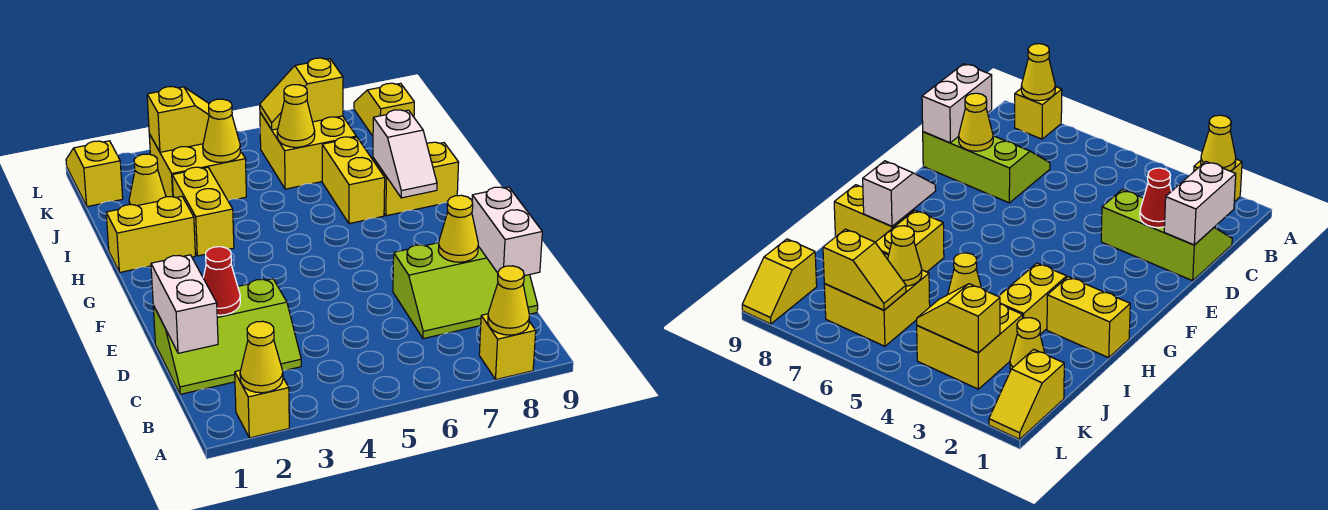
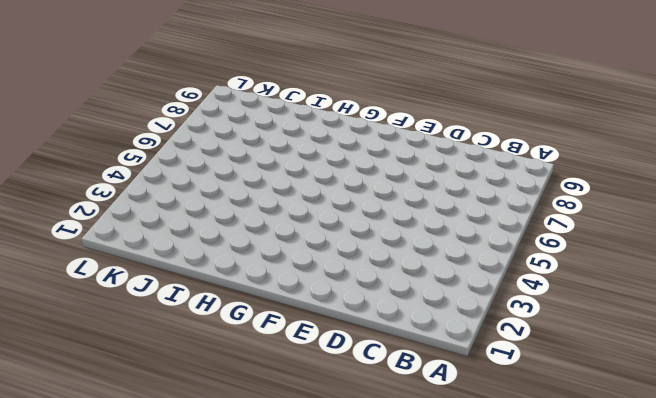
none -> yellow 1x1 brick [235,370,289,438]
none -> yellow 1x1 brick [479,314,536,379]
none -> lime 2x3 slope [153,279,301,394]

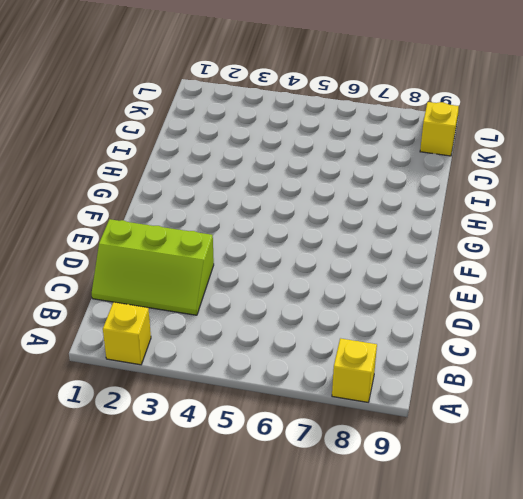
none -> lime 2x3 slope [393,243,538,339]
none -> yellow 1x2 brick [106,196,195,272]
none -> yellow 1x2 brick [172,167,234,256]

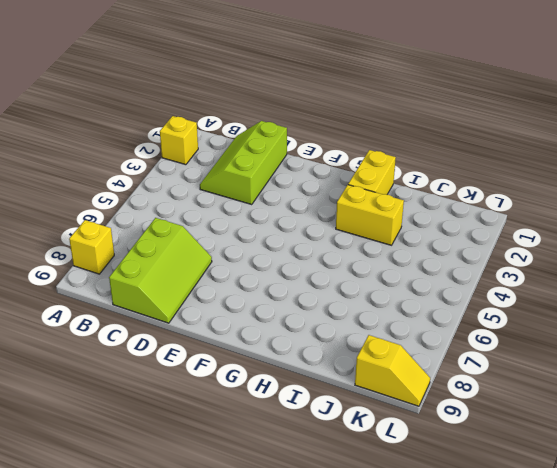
lime 2x3 slope [109,218,212,323] -> lime 2x3 slope turned to [393,243,538,339]
none -> yellow 1x2 brick [322,137,385,224]
none -> yellow 1x2 brick [373,142,459,216]
none -> yellow 1x1 cone [129,154,166,206]

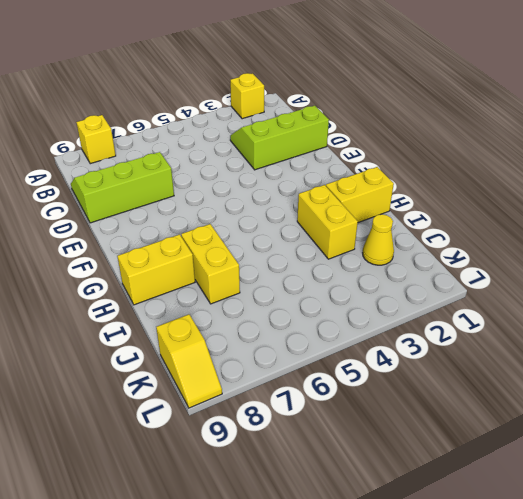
none -> yellow 2x2 brick [149,134,246,200]
none -> yellow 2x2 brick [260,112,356,189]
none -> yellow 1x2 slope [66,141,123,207]

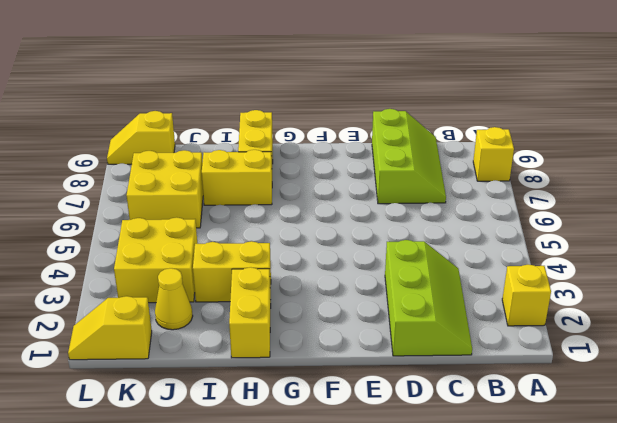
none -> yellow 1x1 cone [240,321,283,393]
none -> yellow 1x1 cone [488,266,529,335]
none -> white 1x2 brick [151,255,218,353]

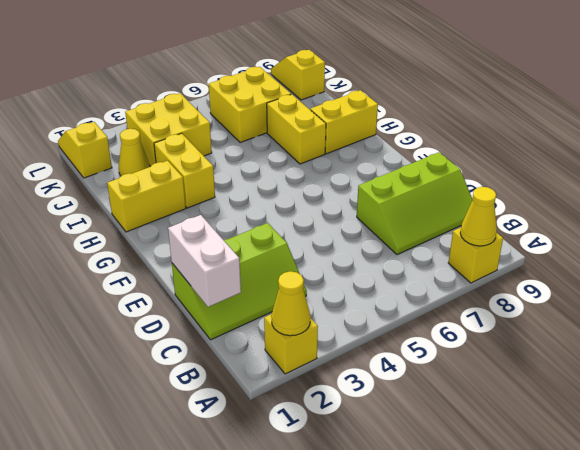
none -> white 1x2 brick [472,187,542,276]
none -> red 1x1 cone [203,247,240,315]
none -> yellow 1x1 cone [438,195,478,262]

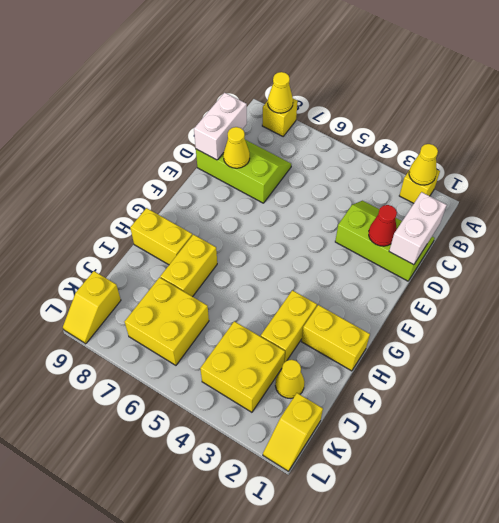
none -> white 1x2 slope [373,110,437,198]
none -> yellow 1x1 cone [203,99,241,162]
none -> yellow 1x1 cone [277,85,315,147]

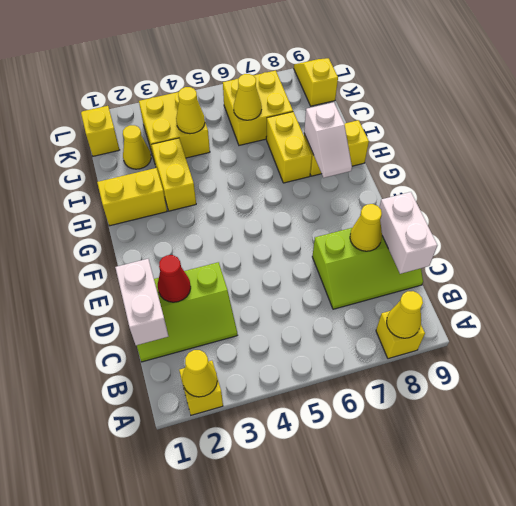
none -> yellow 1x2 slope [147,87,209,152]
none -> yellow 1x2 slope [260,58,343,130]

